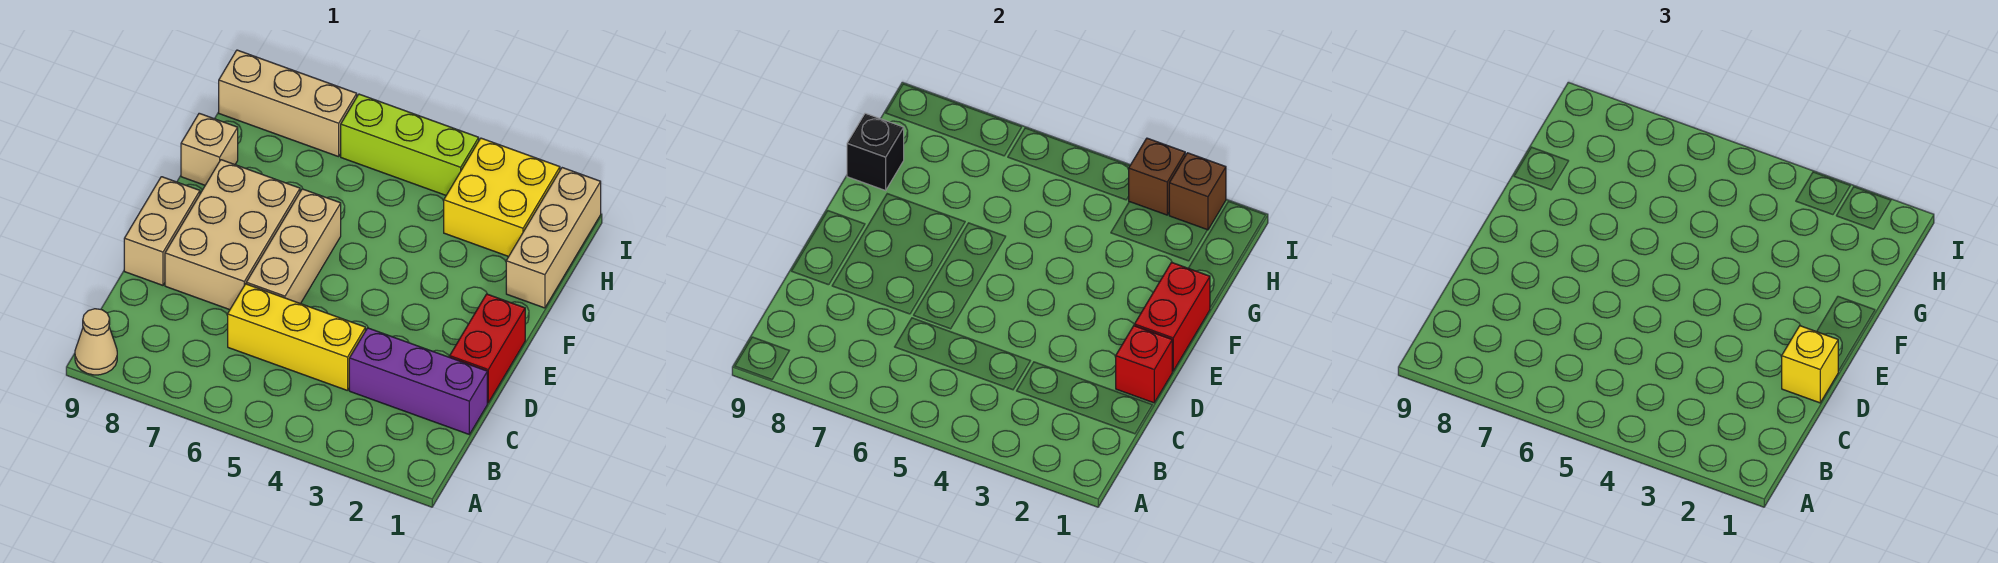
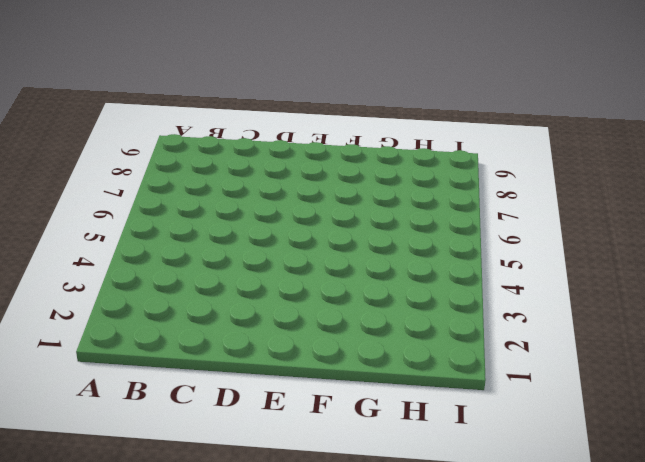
none -> tan 1x1 cone [75,309,117,375]
none -> purple 1x3 brick [349,328,487,434]
none -> yellow 1x3 brick [228,284,365,391]

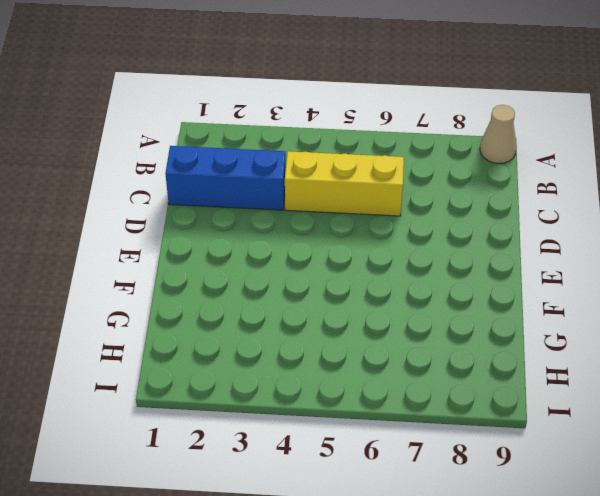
blue 1x3 brick [165,146,286,210] -> purple 1x3 brick [349,328,487,434]
none -> red 1x2 brick [450,294,525,403]
none -> tan 1x3 brick [246,189,341,304]
none -> tan 2x3 brick [165,160,300,310]

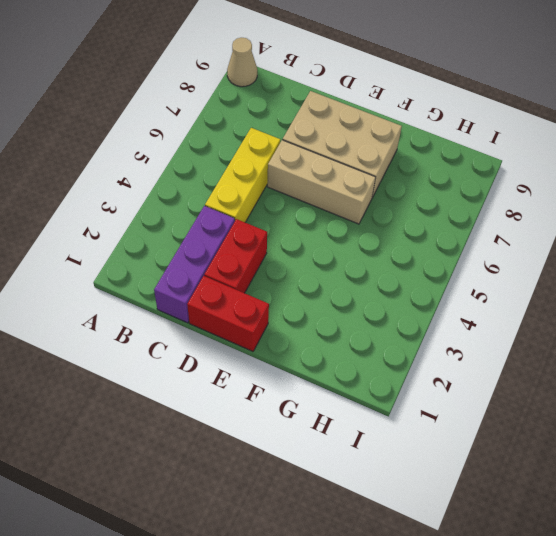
red 1x2 brick [204,219,267,293] -> red 1x2 brick turned to [1134,262,1210,371]
none -> tan 1x2 brick [124,177,200,285]
none -> tan 1x3 brick [506,168,601,308]
none -> tan 1x1 brick [181,113,238,185]

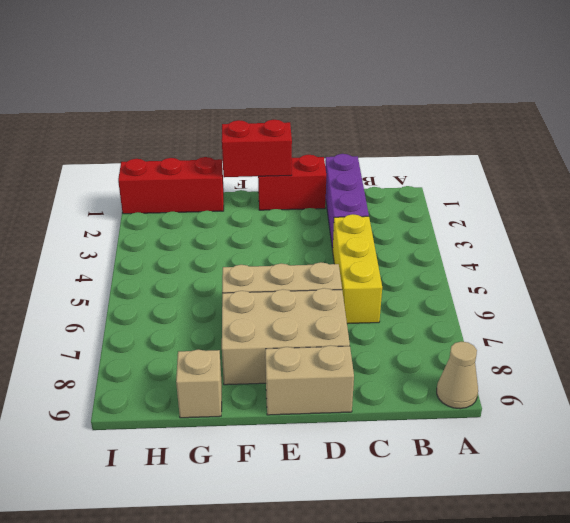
red 1x3 brick [118,157,224,214] -> tan 1x3 brick [506,168,601,308]
none -> yellow 2x2 brick [444,138,560,257]
none -> lime 1x3 brick [341,94,479,195]
none -> tan 1x3 brick [219,50,357,157]

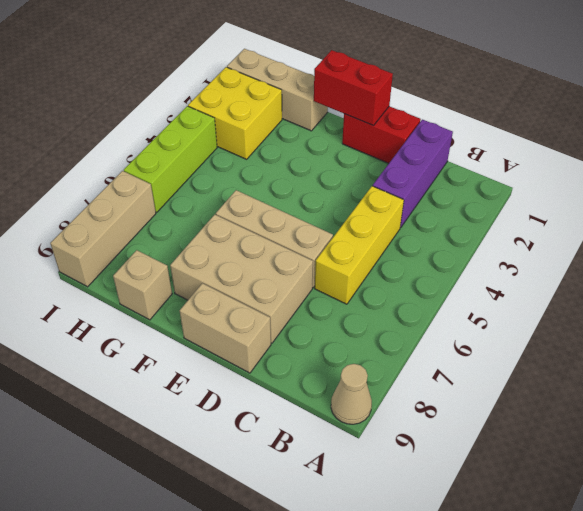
none -> red 1x1 brick [1116,326,1172,403]
none -> black 1x1 brick [847,113,904,191]
none -> brown 1x1 brick [1169,153,1226,230]

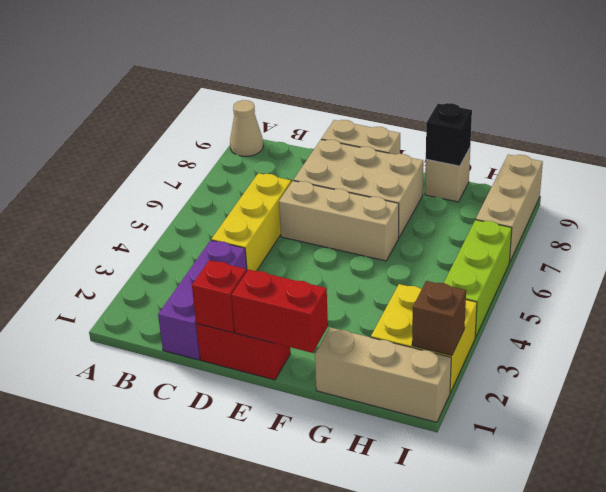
none -> brown 1x1 brick [1128,138,1185,215]
none -> yellow 1x1 brick [1782,326,1839,403]

